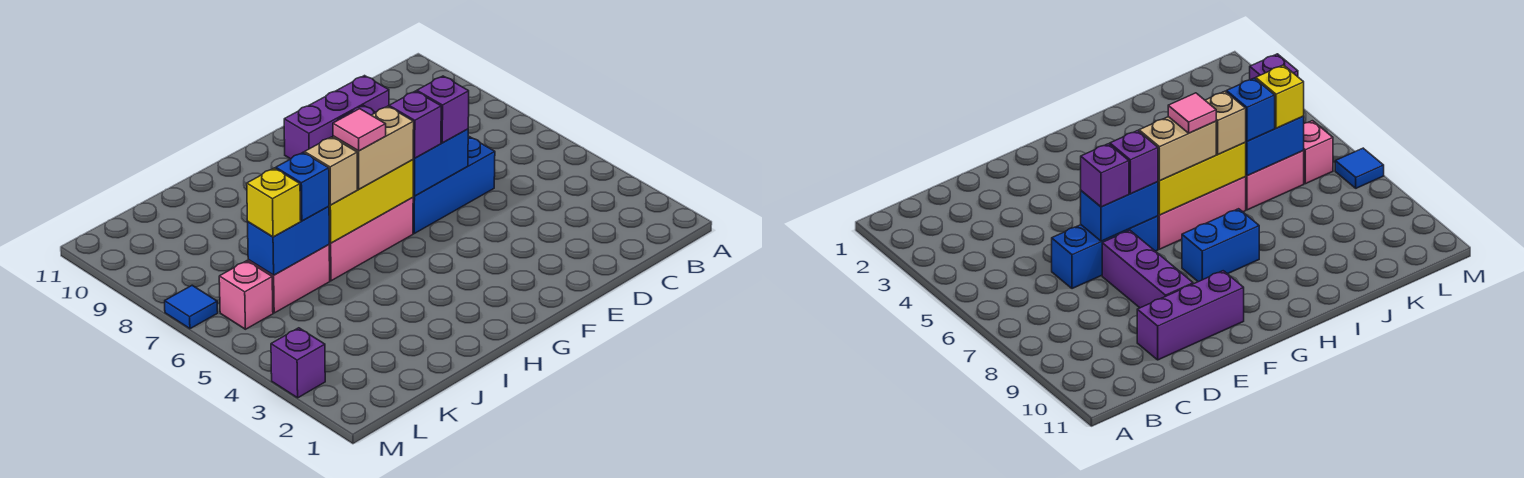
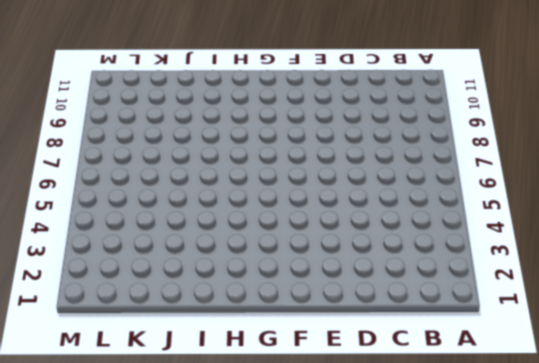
none -> blue 1x3 brick [413,137,495,233]
none -> purple 1x3 brick [284,76,389,159]
none -> purple 1x3 brick [1102,230,1193,308]

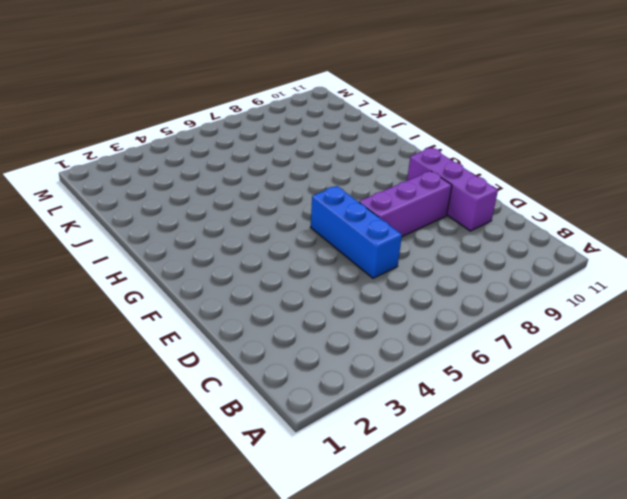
none -> pink 1x3 brick [329,198,413,281]
none -> blue 1x2 brick [1182,209,1259,282]
none -> pink 1x2 brick [248,245,330,313]

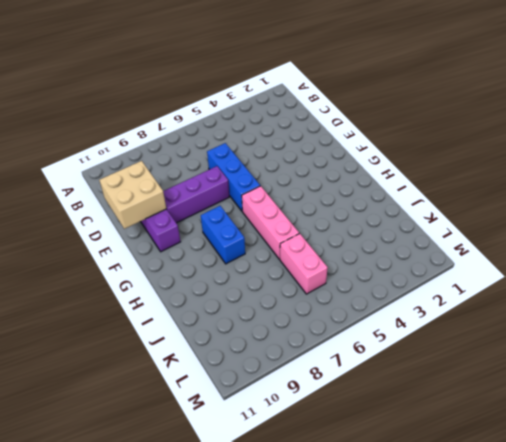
tan 2x2 brick [99,161,166,229] -> none
none -> pink 1x1 brick [219,261,273,329]
none -> purple 1x1 brick [271,328,325,398]
none -> blue 1x1 tile [165,285,218,329]

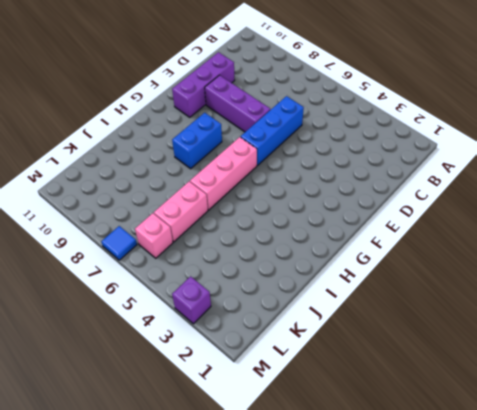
none -> blue 1x2 brick [413,129,468,196]
none -> yellow 1x3 brick [329,160,413,243]
none -> blue 1x2 brick [248,206,329,275]

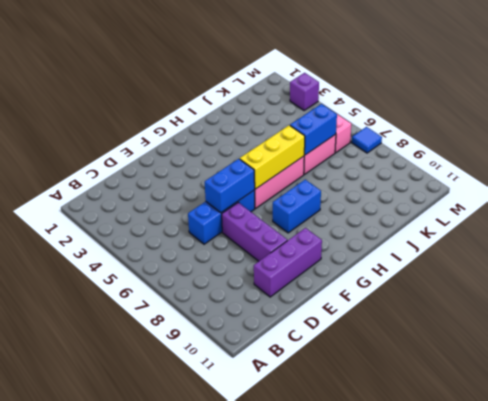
none -> purple 1x1 brick [417,76,469,143]
none -> purple 1x1 brick [389,91,441,158]
none -> tan 1x2 brick [333,106,414,189]

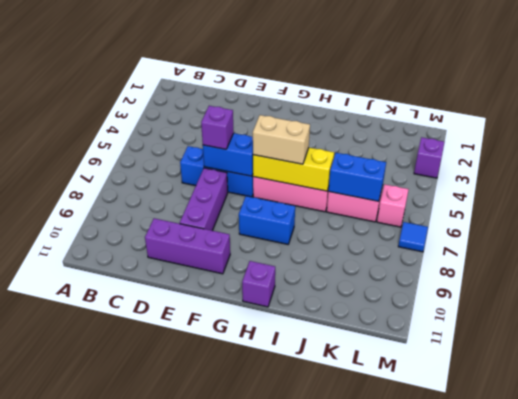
purple 1x1 brick [242,261,275,307] -> purple 1x1 brick moved to [389,91,441,158]
none -> tan 1x1 brick [304,137,357,205]
none -> blue 1x1 brick [276,153,329,221]
none -> yellow 1x1 brick [247,168,301,237]

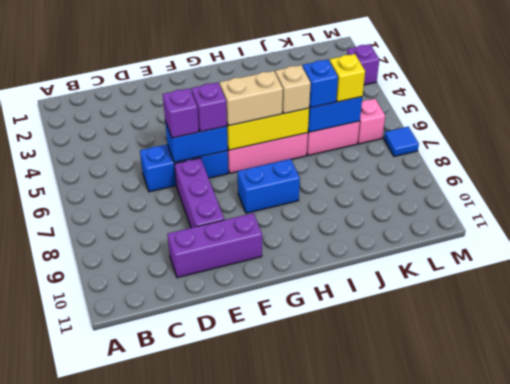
none -> pink 1x1 tile [333,109,386,151]

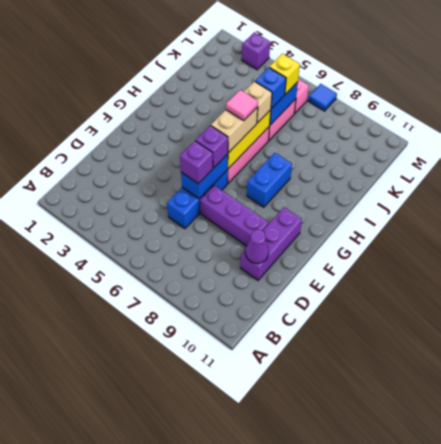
purple 1x1 cone [245,230,269,263] -> none

